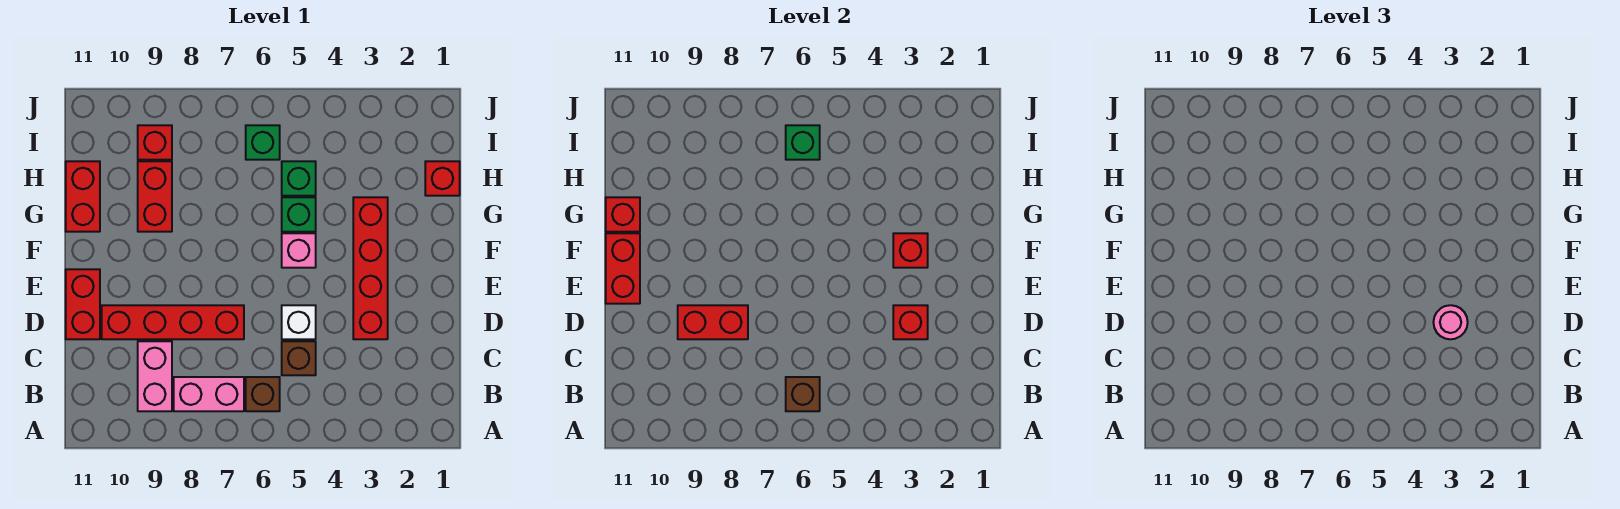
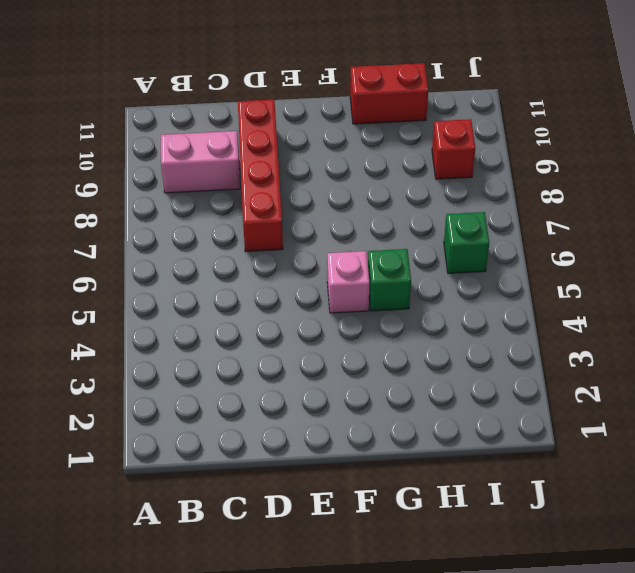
none -> brown 1x1 brick [246,377,280,411]
none -> pink 1x2 brick [174,377,244,411]
none -> brown 1x1 brick [282,341,316,375]

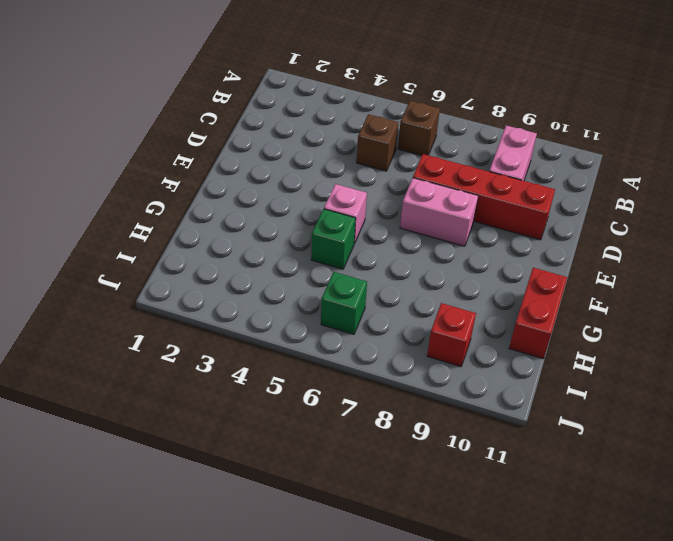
pink 1x2 brick [400,178,478,246] -> pink 1x2 brick moved to [174,377,244,411]
none -> red 1x4 brick [353,197,388,339]
none -> white 1x1 brick [282,305,316,339]
none -> red 1x2 brick [66,269,100,339]

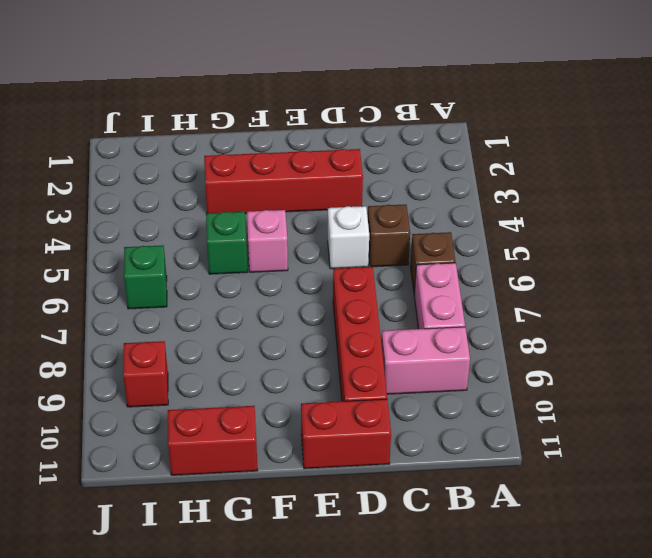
none -> red 1x2 brick [138,161,172,232]
none -> red 1x1 brick [425,161,460,196]
none -> green 1x1 brick [282,161,316,196]

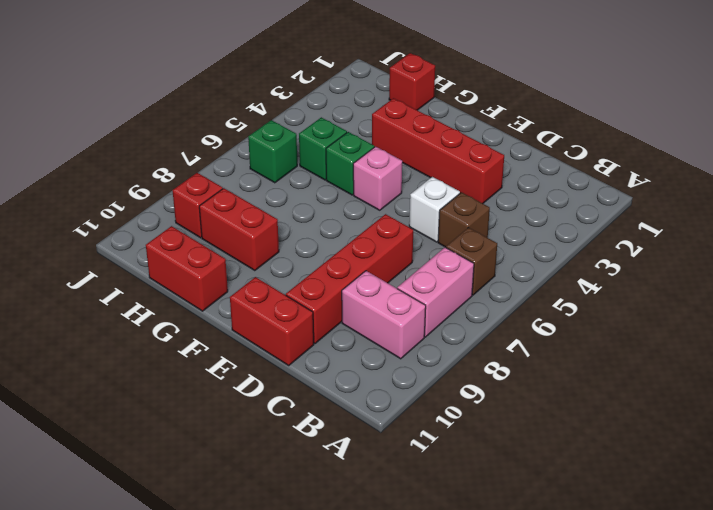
none -> brown 1x1 brick [786,377,820,411]
none -> red 1x1 brick [893,305,928,339]
none -> red 1x2 brick [678,305,748,339]

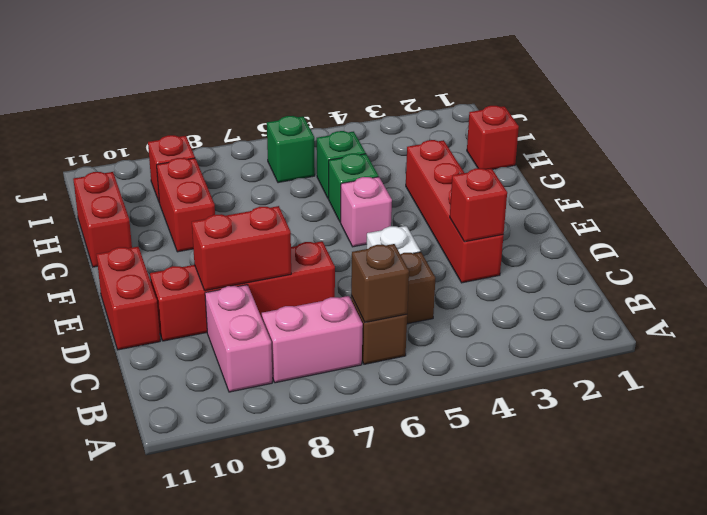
none -> red 1x2 brick [606,233,640,304]
none -> red 1x1 brick [893,233,928,268]
none -> red 1x1 brick [606,197,640,232]

